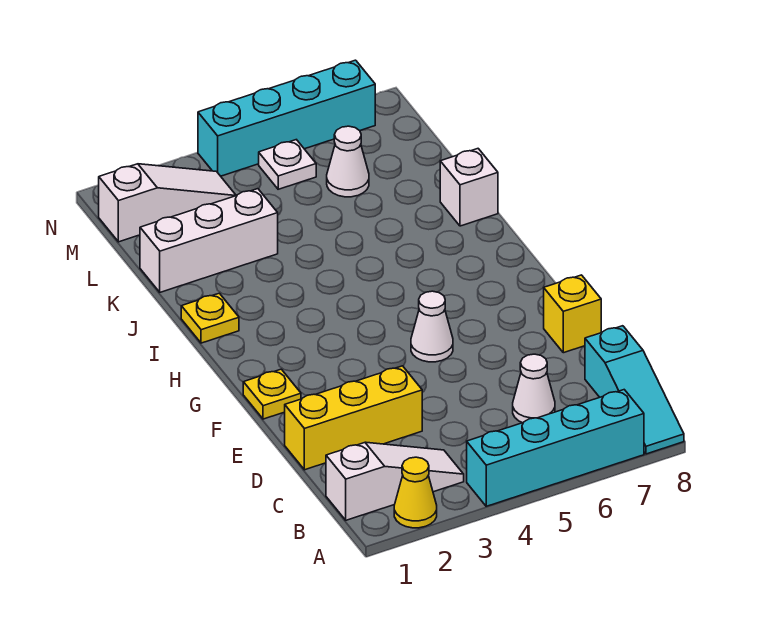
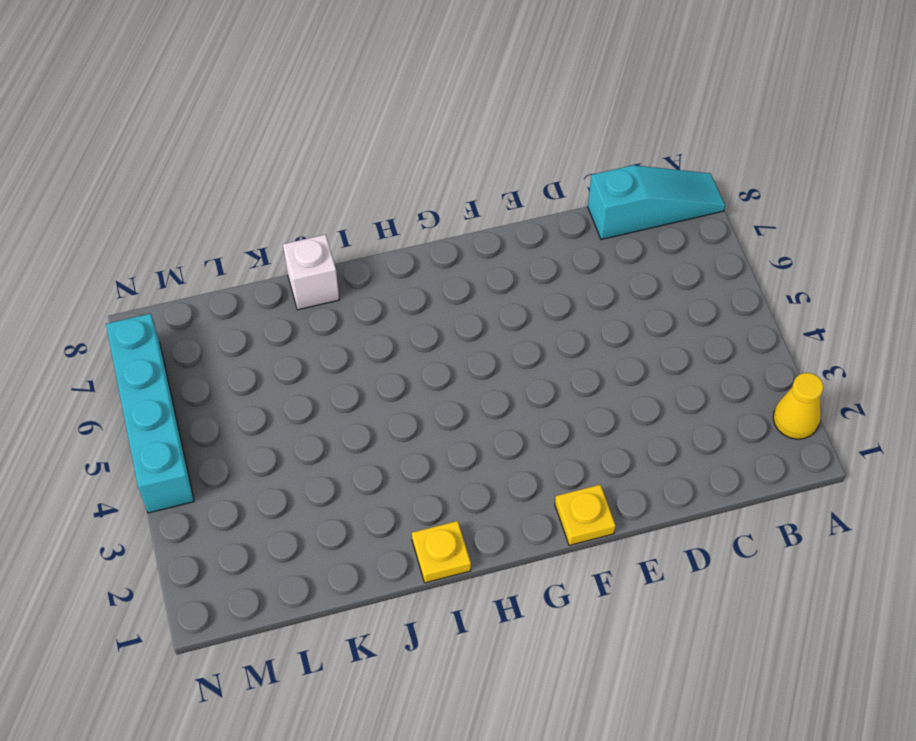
none -> cyan 1x4 brick [467,390,644,506]
none -> white 1x3 slope [326,442,464,520]
none -> white 1x1 cone [513,354,555,423]

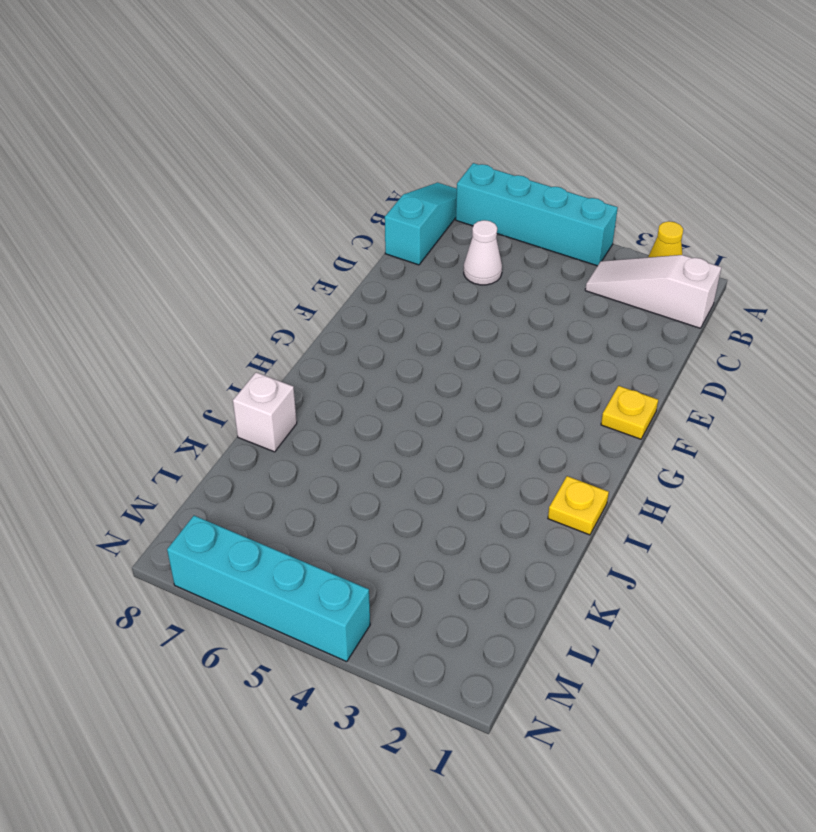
none -> yellow 1x3 brick [285,366,422,470]
none -> yellow 1x1 brick [544,275,601,353]
none -> white 1x1 cone [411,291,453,362]

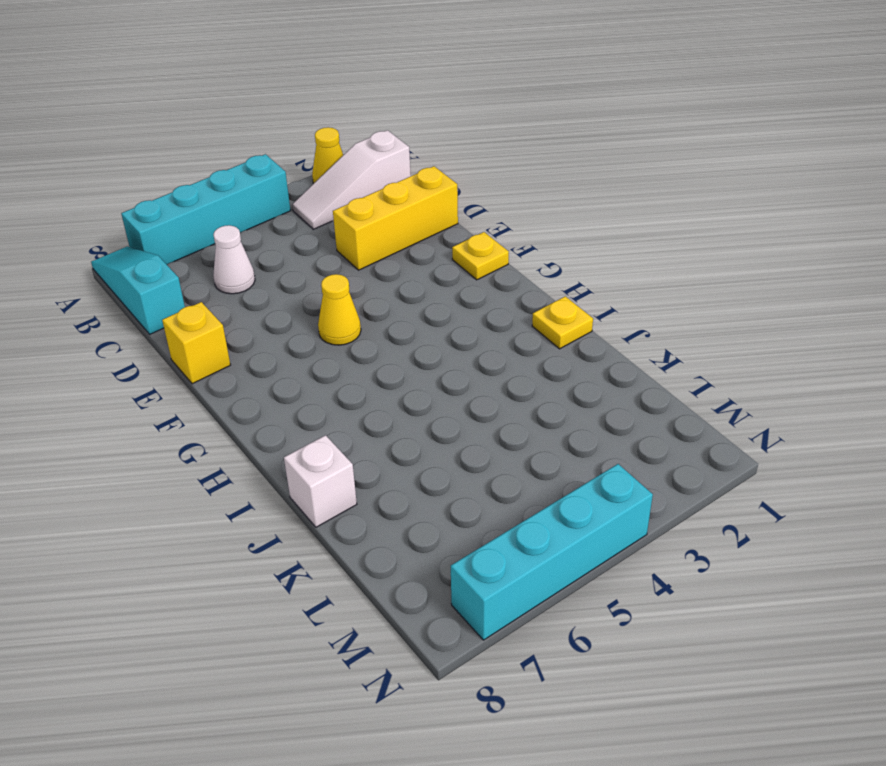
yellow 1x1 cone [318,274,361,345] -> white 1x1 cone [411,291,453,362]
none -> white 1x3 brick [140,189,278,292]
none -> white 1x1 cone [327,126,369,197]
none -> white 1x3 slope [99,164,236,242]

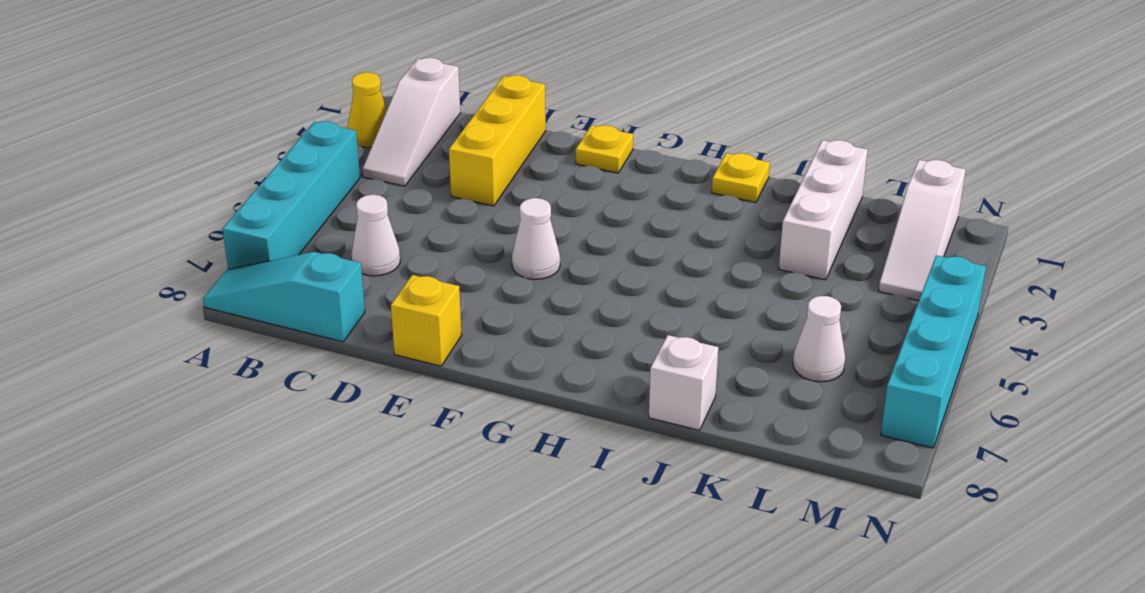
none -> white 1x1 plate [259,140,316,189]

